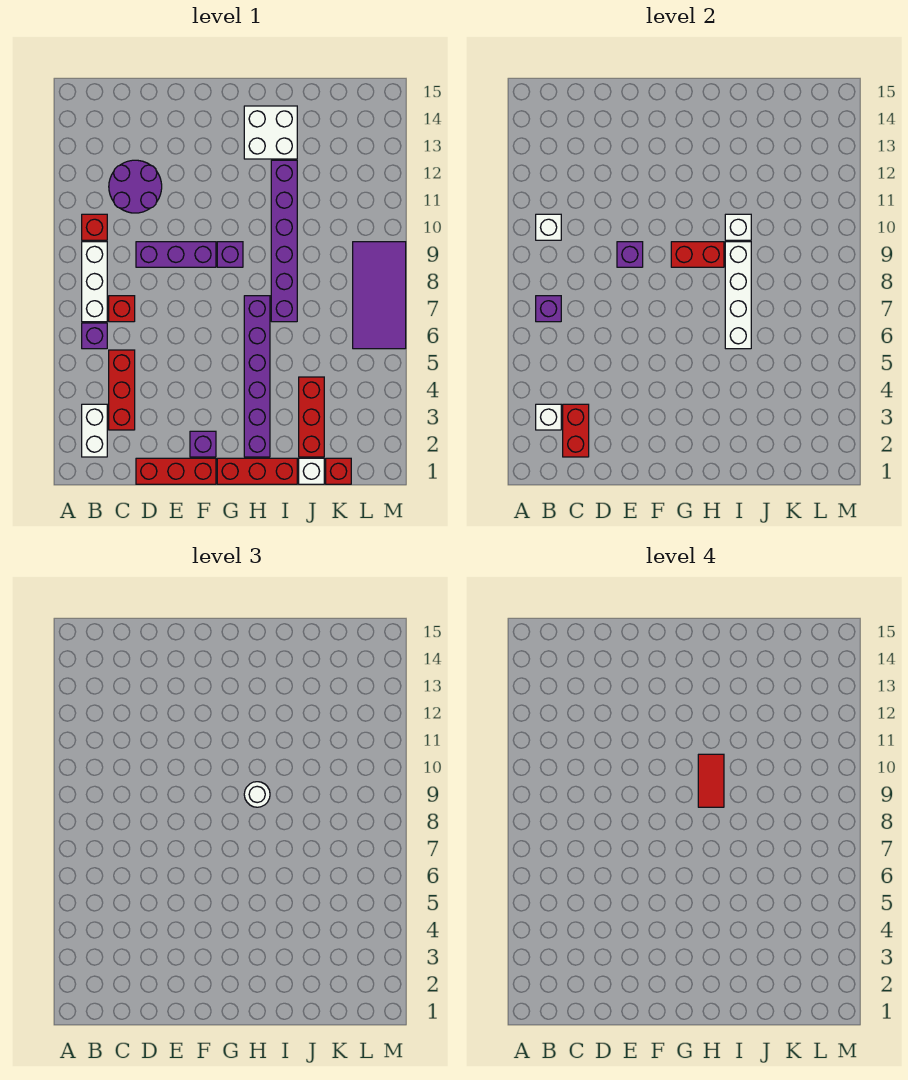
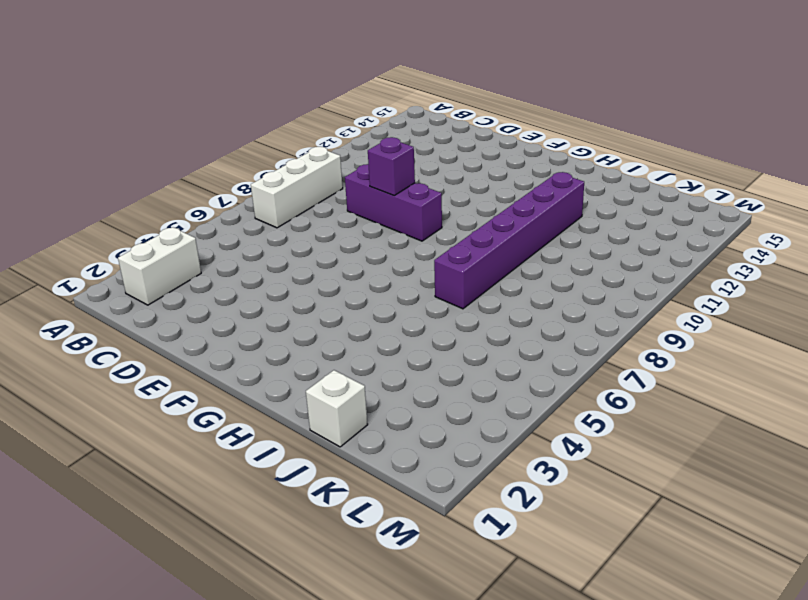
none -> purple 1x1 brick [82,323,107,349]
none -> red 1x1 brick [82,214,107,240]
none -> red 1x3 brick [109,350,135,430]

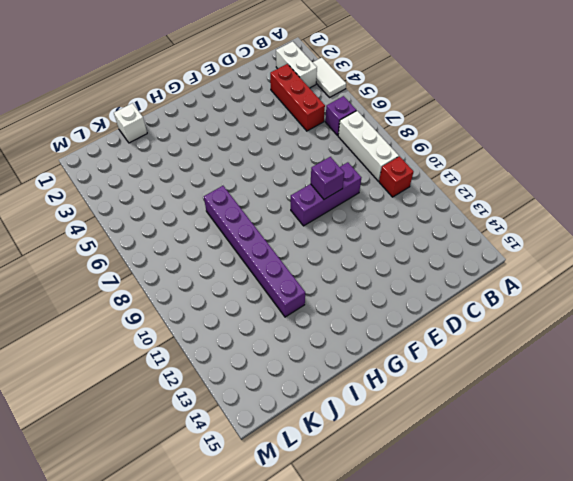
white 1x2 tile [313,58,346,98] -> none
none -> red 1x1 brick [109,296,135,322]
none -> purple 2x2 round brick [109,160,162,213]
none -> red 1x3 brick [136,458,216,484]

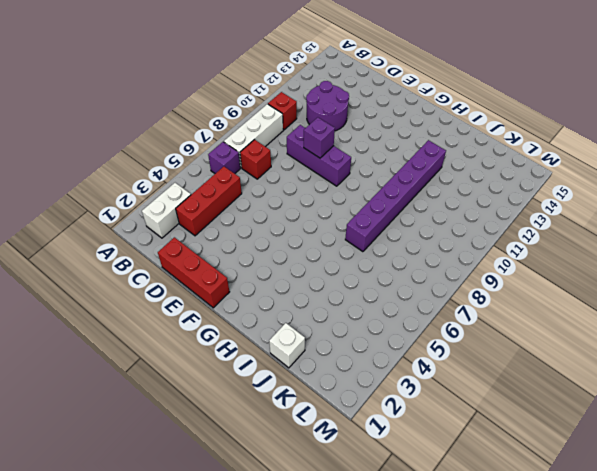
none -> purple 1x1 brick [190,431,216,457]
none -> red 1x3 brick [217,458,297,484]
none -> purple 1x1 brick [217,242,243,267]

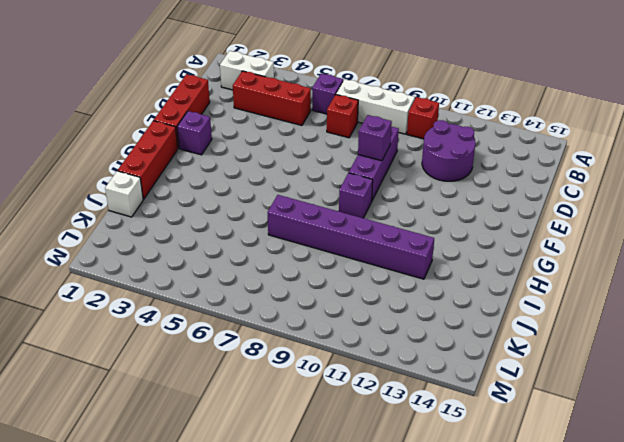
none -> purple 1x6 brick [244,296,270,457]
none -> white 2x2 brick [244,106,297,159]
none -> red 1x3 brick [299,377,324,457]

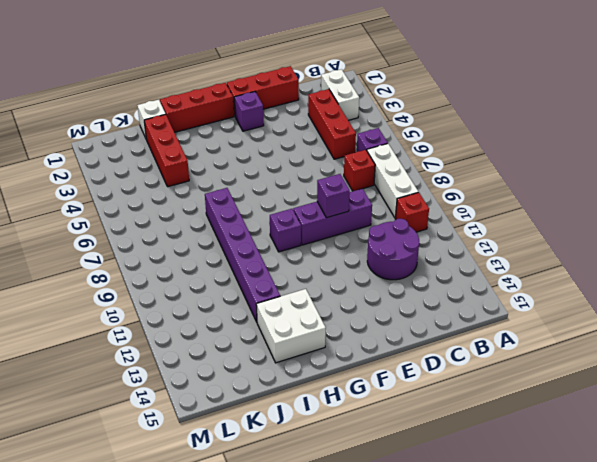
none -> purple 1x6 brick [244,296,270,457]
none -> red 1x1 brick [326,458,351,484]
none -> purple 2x4 tile [353,242,406,349]

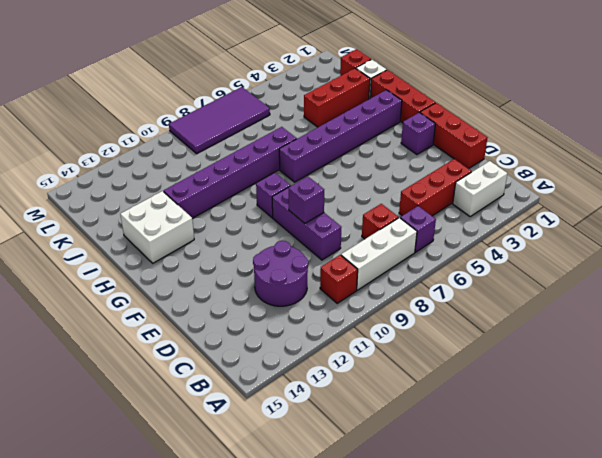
none -> white 1x1 brick [536,404,561,430]
none -> purple 1x1 brick [536,296,561,322]
none -> white 1x1 brick [536,214,561,240]

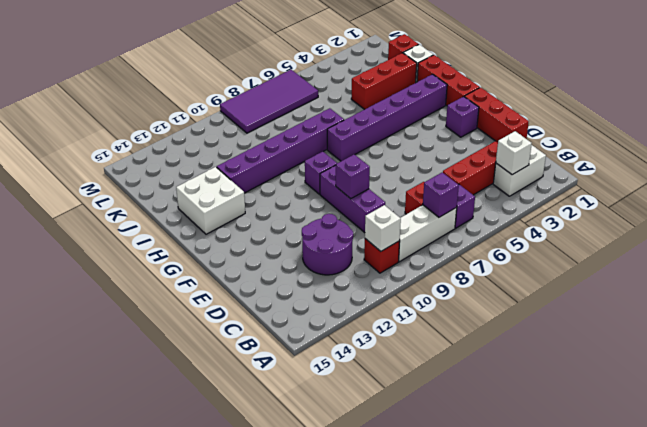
none -> red 1x2 brick [563,404,589,457]
none -> red 1x2 brick [671,242,724,267]
none -> white 1x4 brick [725,242,751,349]

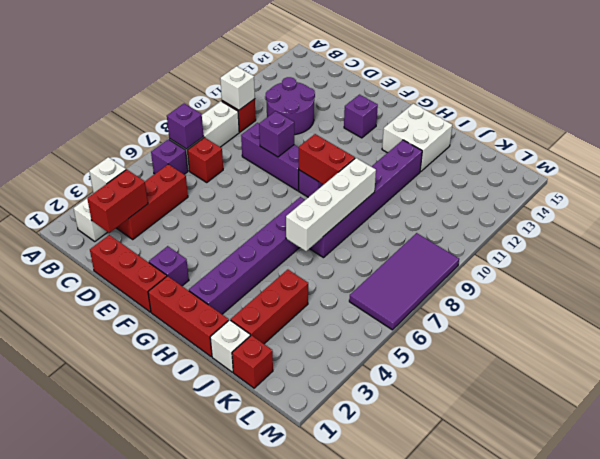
purple 1x1 brick [344,95,378,138] -> none
none -> white 1x1 brick [725,214,751,240]
none -> white 1x1 round brick [244,782,270,807]
none -> red 1x2 tile [698,754,724,807]

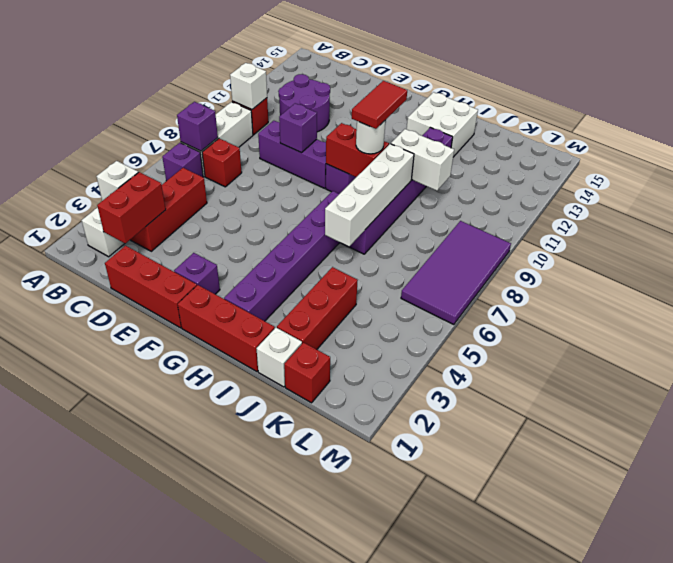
white 1x2 brick [391,129,454,191] -> white 1x1 brick [725,214,751,240]

